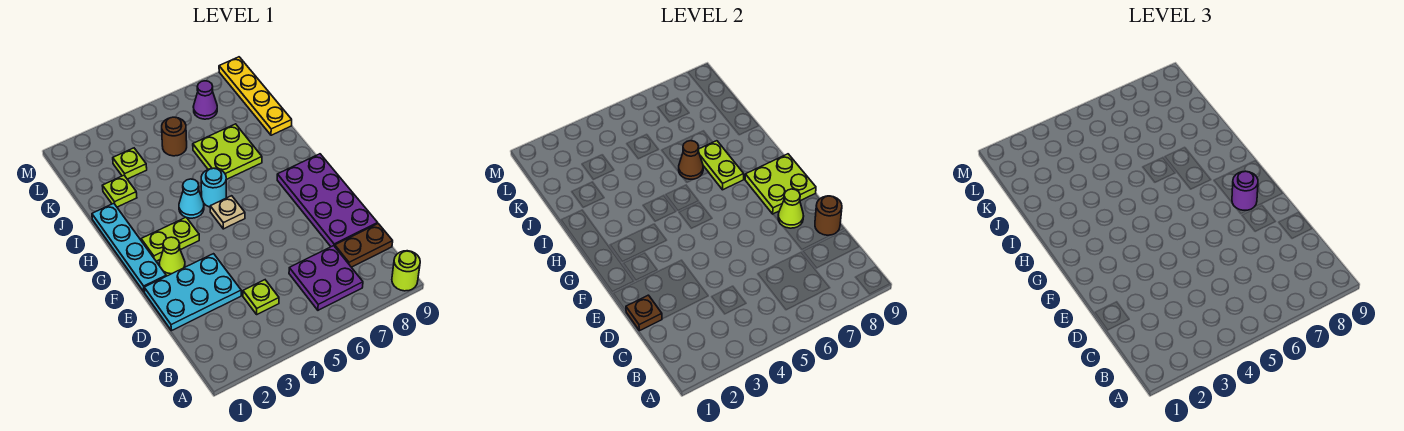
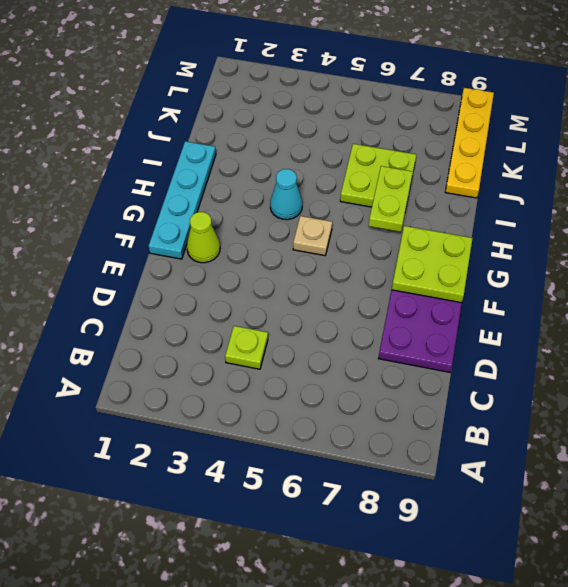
none -> lime 1x1 round brick [392,251,420,291]
none -> purple 2x2 plate [289,246,363,310]
none -> brown 1x2 plate [335,224,393,267]

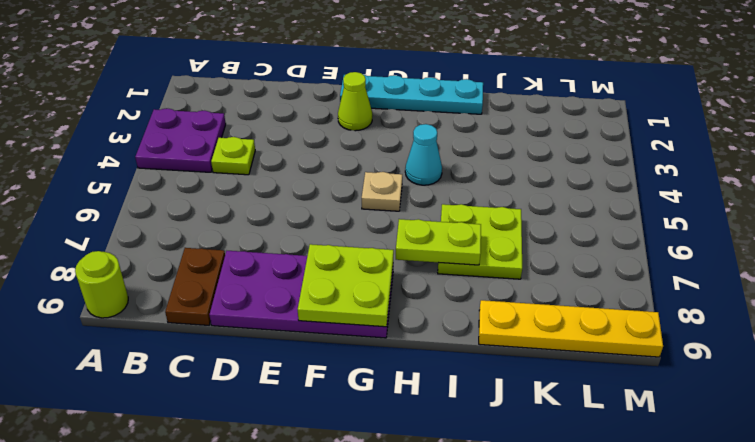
purple 2x2 plate [135,108,226,172] -> purple 2x2 plate moved to [289,246,363,310]
none -> cyan 2x3 plate [144,254,241,331]
none -> lime 1x2 plate [141,217,199,261]
none -> cyan 1x1 round brick [201,168,226,207]

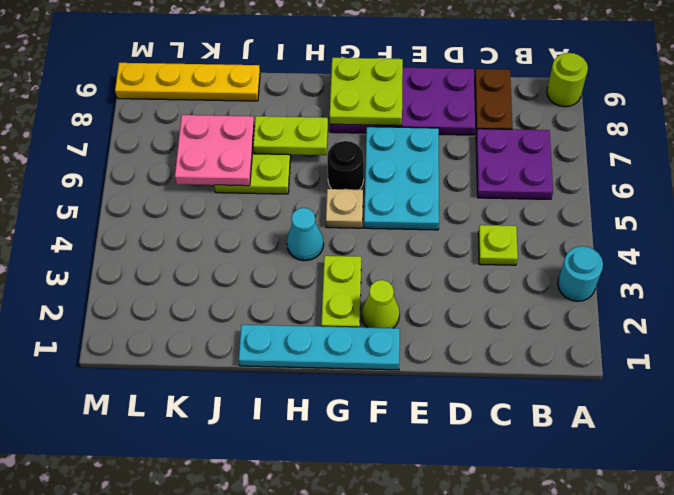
cyan 1x1 round brick [558,246,603,301] -> cyan 1x1 round brick moved to [201,168,226,207]
cyan 2x3 plate [364,127,439,230] -> cyan 2x3 plate moved to [144,254,241,331]
black 1x1 round brick [327,141,364,190] -> none
pink 2x2 plate [175,115,255,186] -> none
none -> lime 1x1 plate [102,175,137,207]
none -> lime 1x1 plate [113,148,147,179]
none -> brown 1x1 round brick [162,117,187,156]

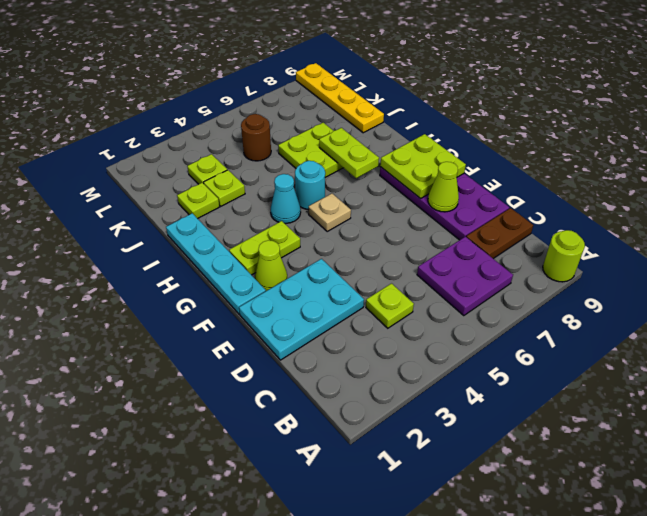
lime 1x1 plate [204,170,245,206] -> none
none -> purple 1x1 cone [193,81,217,119]
none -> brown 1x1 plate [626,295,662,331]
none -> brown 1x1 round brick [815,196,842,235]

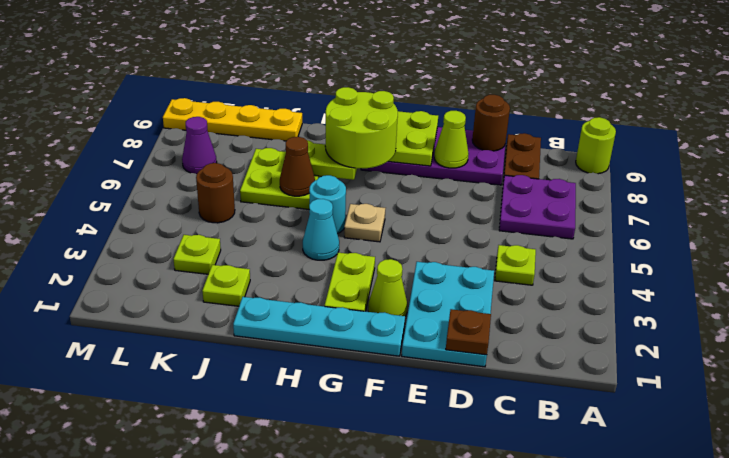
lime 2x2 round brick [325,87,398,168] -> none
none -> purple 1x1 round brick [1232,171,1258,210]

